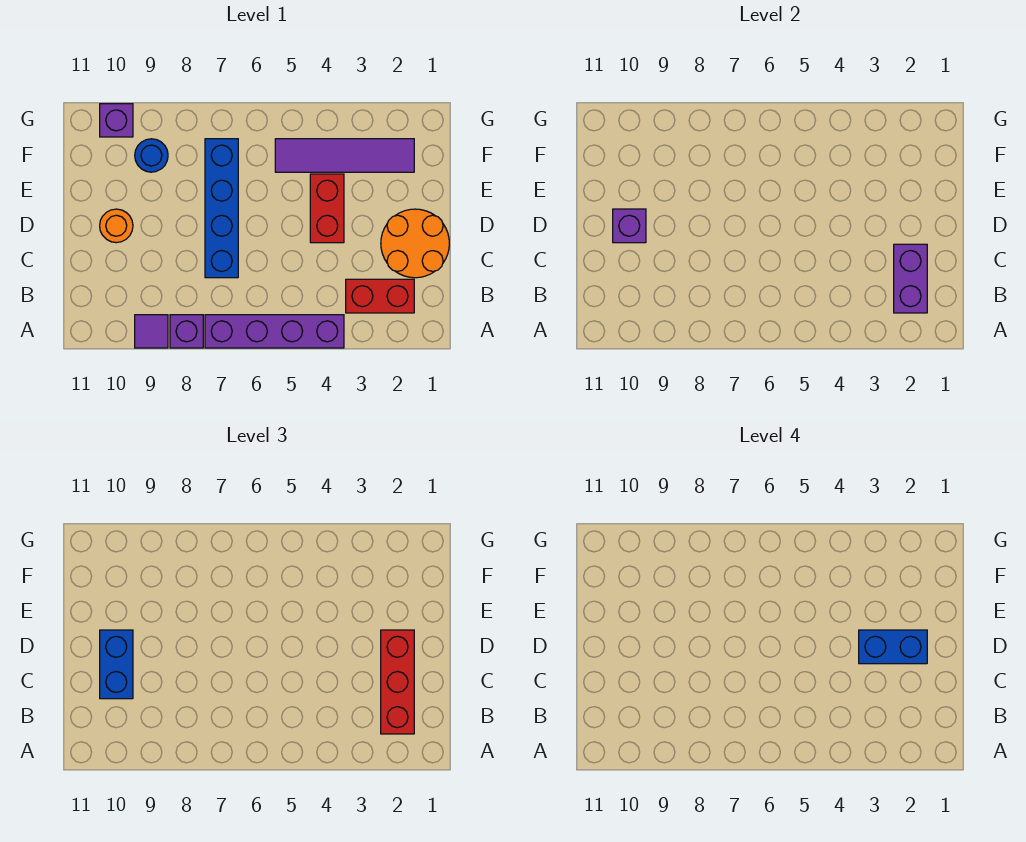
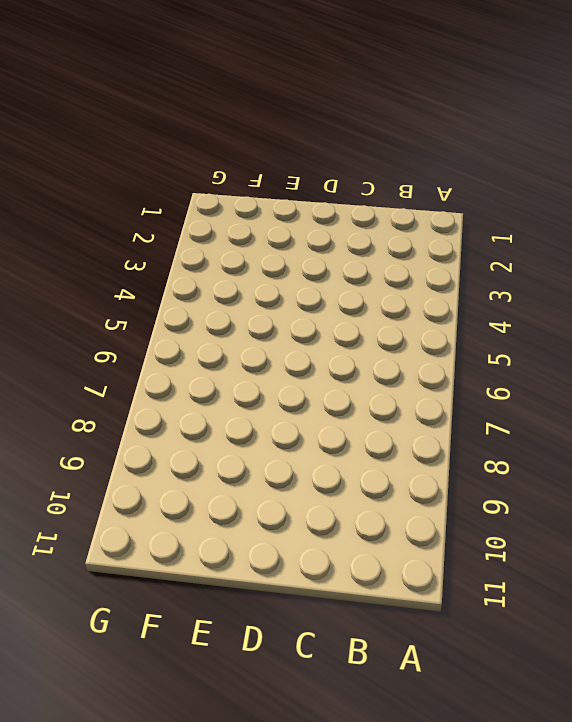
none -> purple 1x4 brick [205,315,344,348]
none -> purple 1x1 brick [170,315,203,348]
none -> purple 1x1 tile [135,315,168,348]

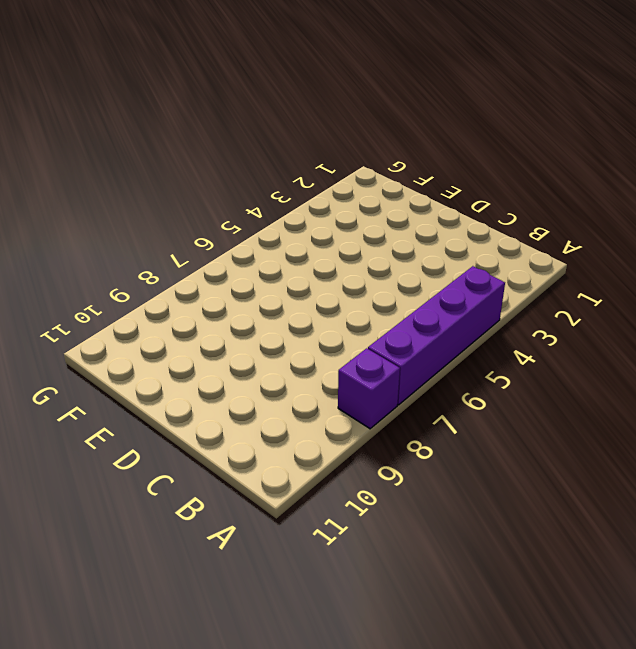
none -> purple 1x1 tile [135,315,168,348]
none -> red 1x2 brick [346,279,414,313]
none -> orange 2x2 round brick [381,209,449,278]

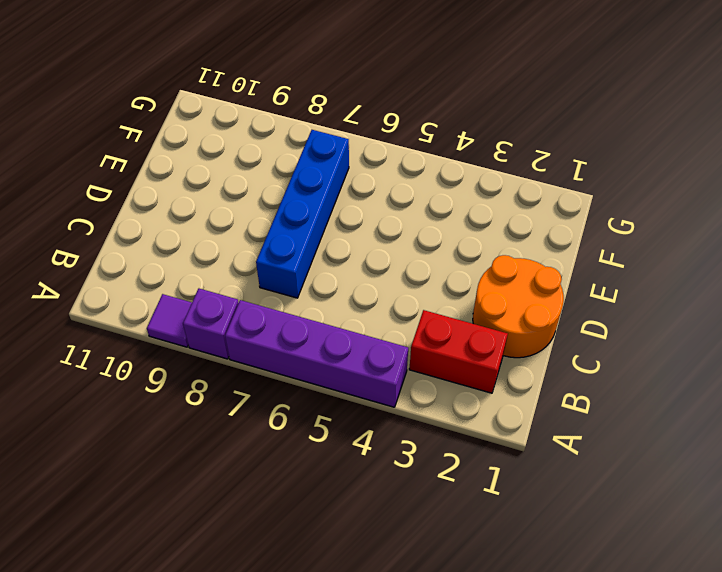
none -> red 1x2 brick [310,174,344,243]
none -> orange 1x1 round brick [100,209,133,243]
none -> purple 1x4 tile [275,139,414,172]

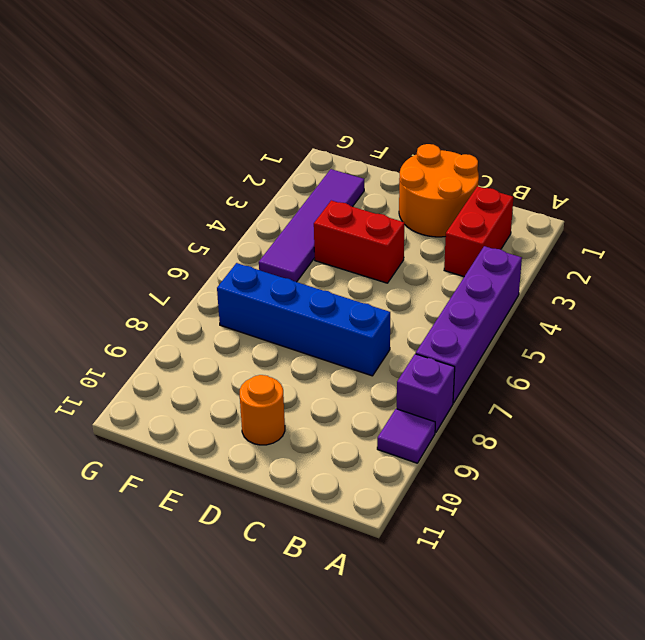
none -> blue 1x1 round brick [135,139,168,172]
none -> purple 1x1 brick [100,104,133,137]
none -> purple 1x2 brick [894,244,927,313]

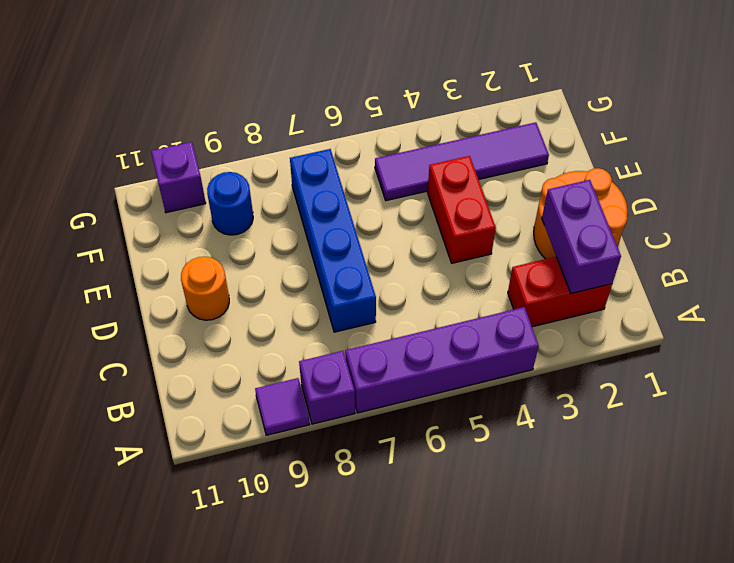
none -> purple 1x1 brick [613,209,646,243]
none -> red 1x3 brick [381,630,414,734]
none -> blue 1x2 brick [100,630,133,699]

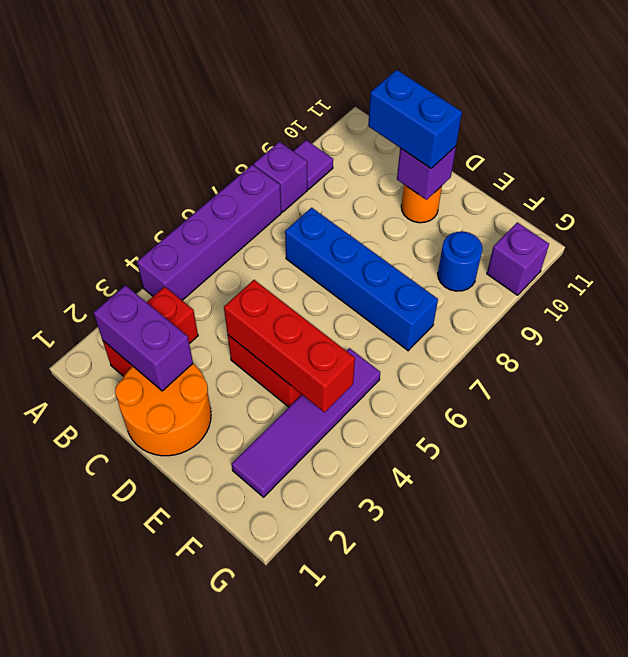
red 1x3 brick [224,280,355,412] -> red 1x3 brick moved to [381,630,414,734]
none -> blue 1x2 brick [859,630,927,664]

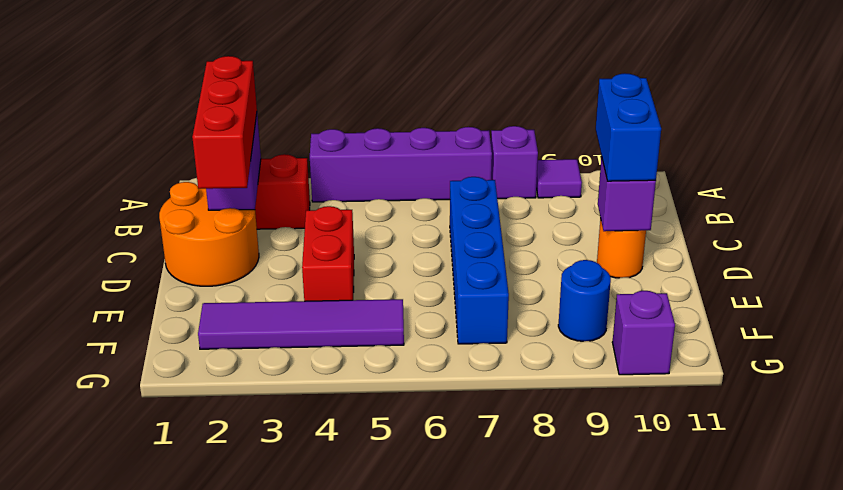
none -> blue 1x2 brick [859,630,927,664]

